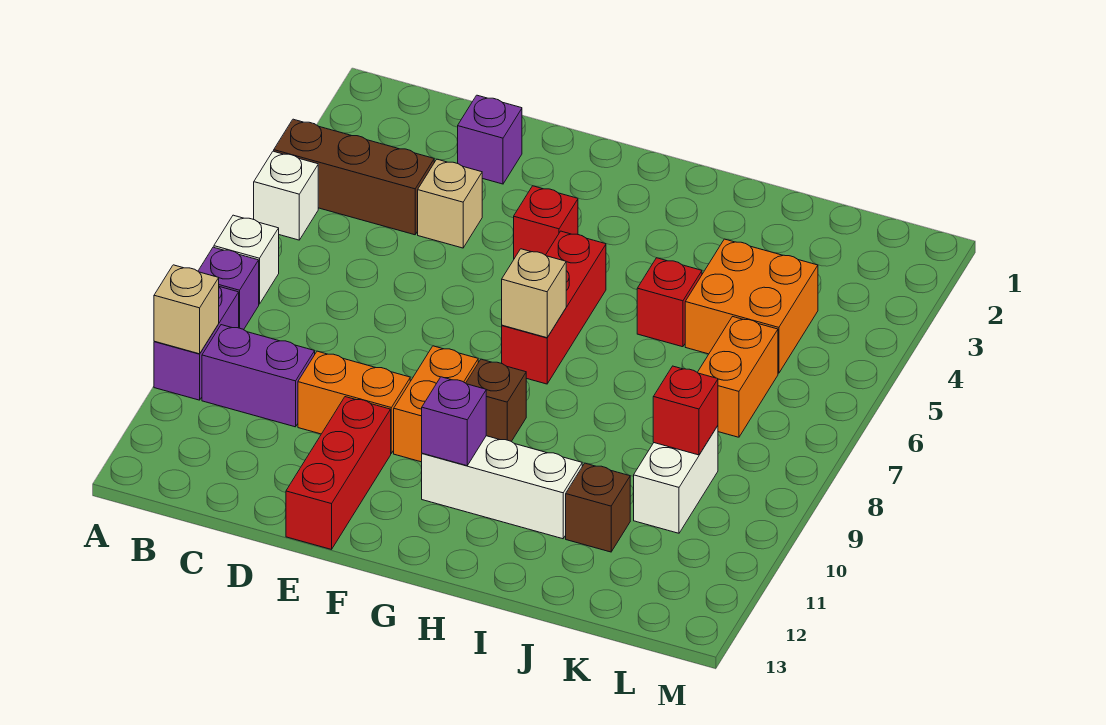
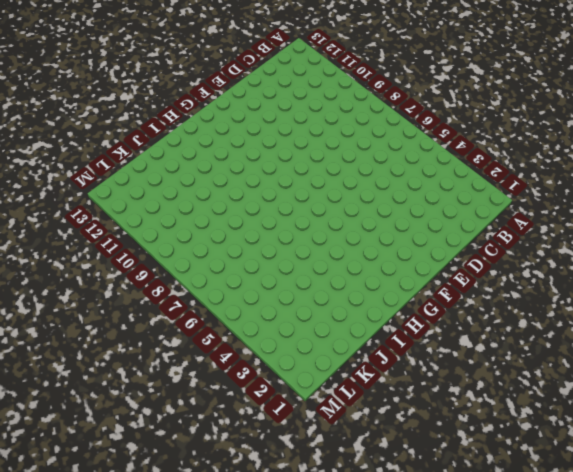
none -> brown 1x3 brick [274,119,434,235]
none -> white 1x1 brick [254,151,318,240]
none -> white 1x1 brick [214,215,279,304]

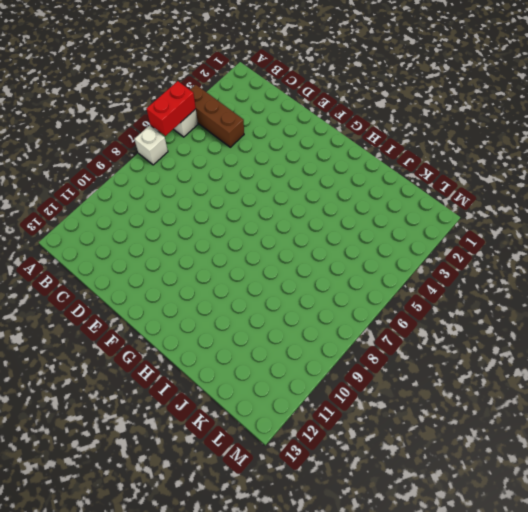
red 1x2 brick [146,81,196,136] -> none
none -> purple 1x1 brick [198,247,259,330]
none -> purple 1x2 brick [154,287,239,400]
none -> purple 1x2 brick [202,325,315,427]

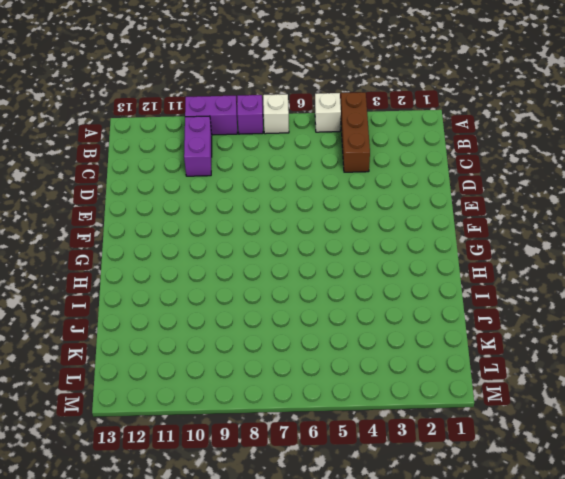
none -> purple 1x1 brick [458,95,522,184]
none -> tan 1x1 brick [418,159,482,248]
none -> orange 1x2 brick [298,351,410,453]

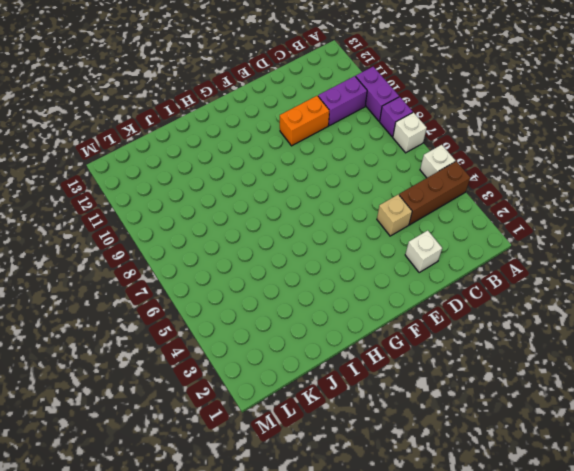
white 1x1 brick [405,230,442,272] -> purple 1x1 brick [458,95,522,184]
none -> red 1x3 brick [286,397,391,549]
none -> red 1x1 brick [514,186,578,259]
none -> orange 1x2 brick [394,346,478,462]

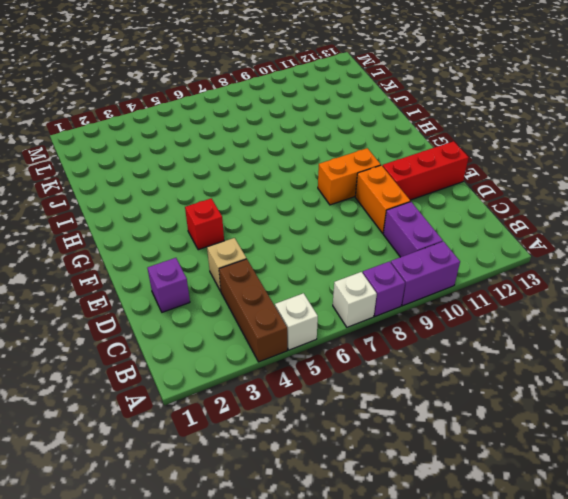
none -> red 1x3 brick [502,231,606,384]
none -> brown 1x1 brick [466,359,526,442]
none -> white 1x3 brick [422,436,582,539]

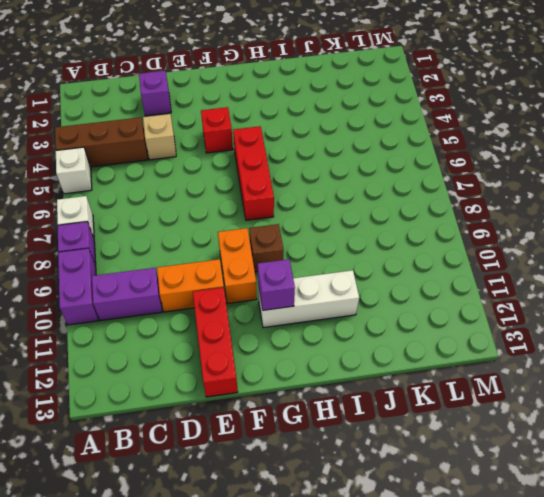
none -> red 1x1 brick [637,258,702,347]
none -> orange 2x2 brick [685,239,818,373]
none -> brown 1x1 brick [566,463,630,552]

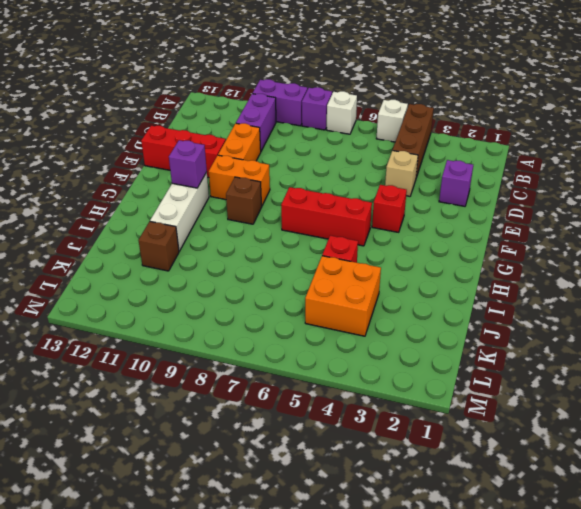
none -> orange 1x2 brick [697,317,778,437]
none -> white 1x2 brick [634,426,718,533]
none -> tan 1x1 brick [154,265,219,354]

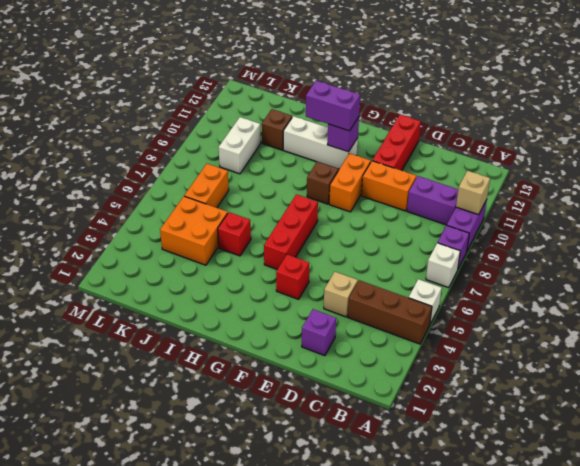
purple 1x2 brick [306,81,360,131] -> none
none -> tan 1x1 brick [502,249,566,338]
none -> red 1x1 brick [653,366,718,455]

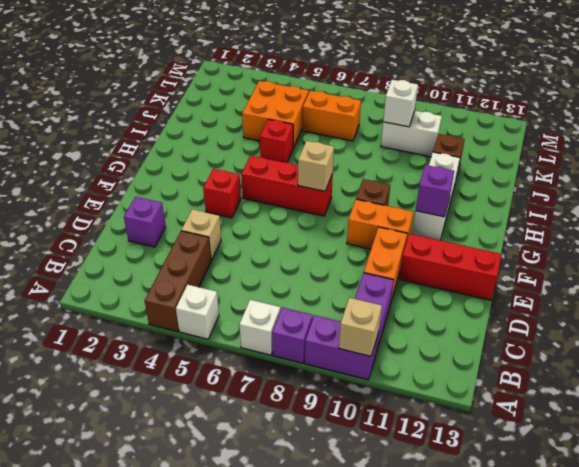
white 1x1 brick [383,80,418,127] -> red 1x1 brick [653,366,718,455]

